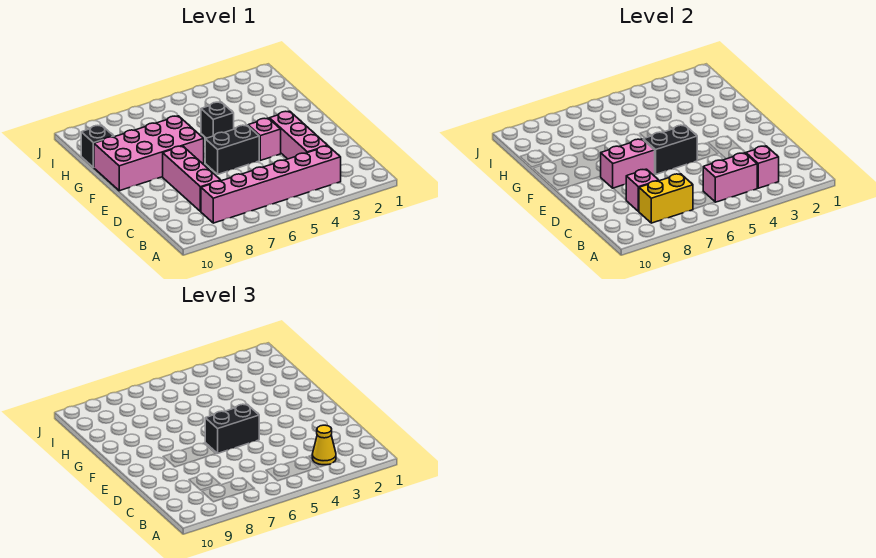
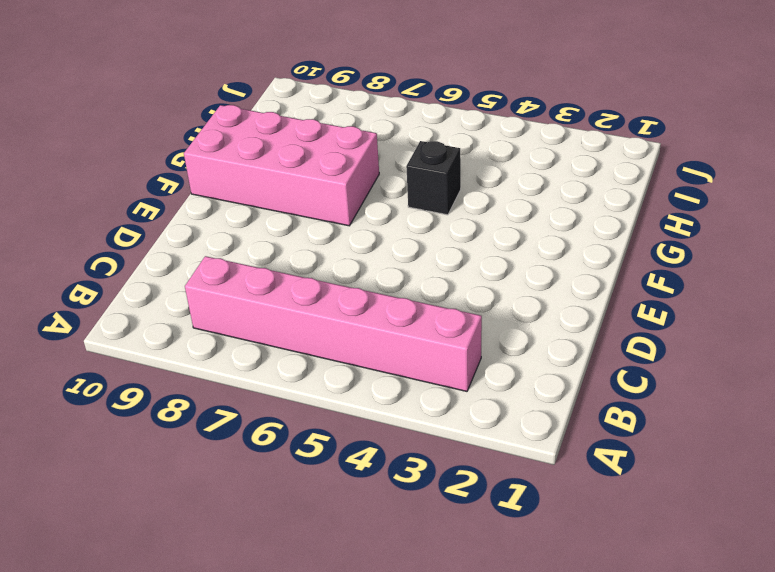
none -> pink 1x3 brick [269,111,328,159]
none -> pink 1x3 brick [163,146,221,212]
none -> pink 1x1 brick [248,118,281,160]

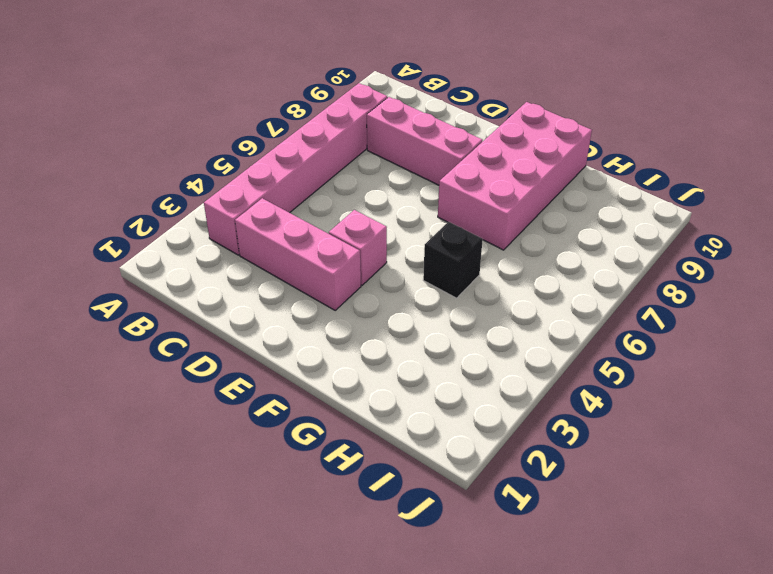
none -> black 1x2 brick [205,125,259,174]
none -> black 1x1 brick [81,125,114,168]
none -> pink 1x1 brick [746,146,779,188]

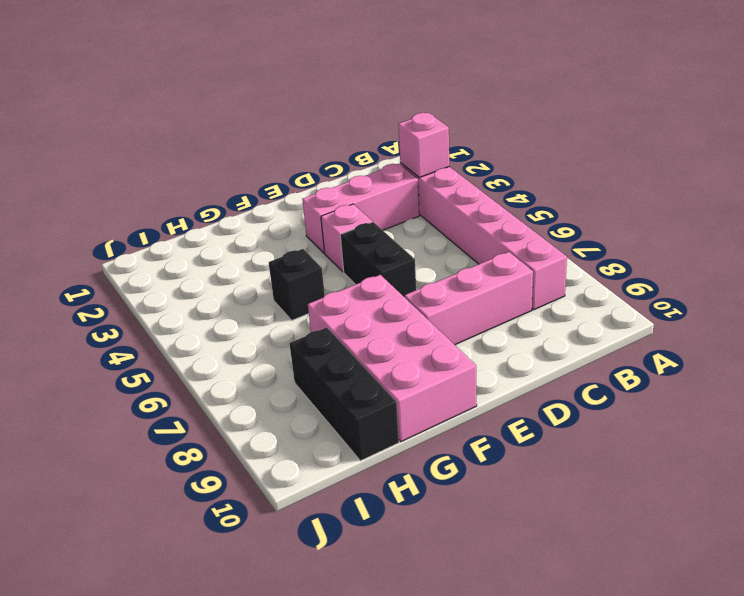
black 1x3 brick [289,328,399,461] -> black 1x1 brick [81,125,114,168]
none -> pink 1x2 brick [703,153,757,202]
none -> yellow 1x2 brick [639,174,693,223]
none -> pink 1x1 brick [626,169,659,212]

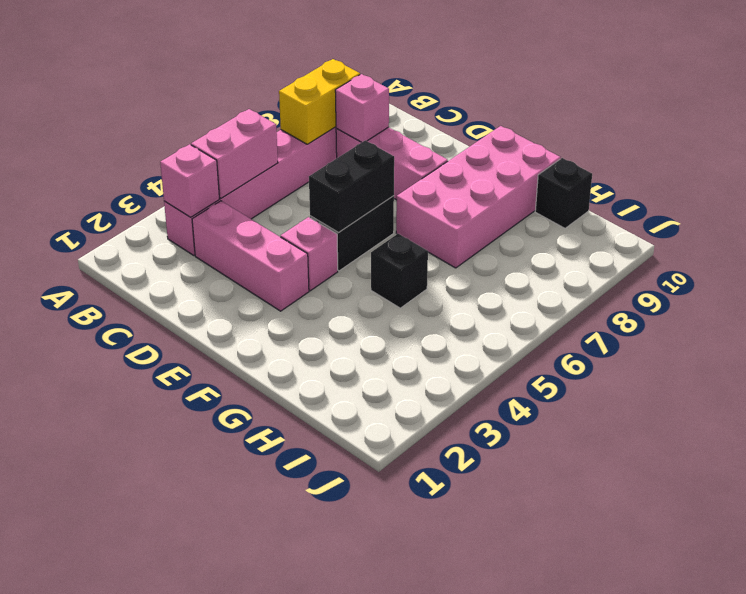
none -> pink 1x2 brick [601,139,655,188]
none -> yellow 1x1 cone [312,425,336,465]
none -> black 1x2 brick [205,404,259,453]

